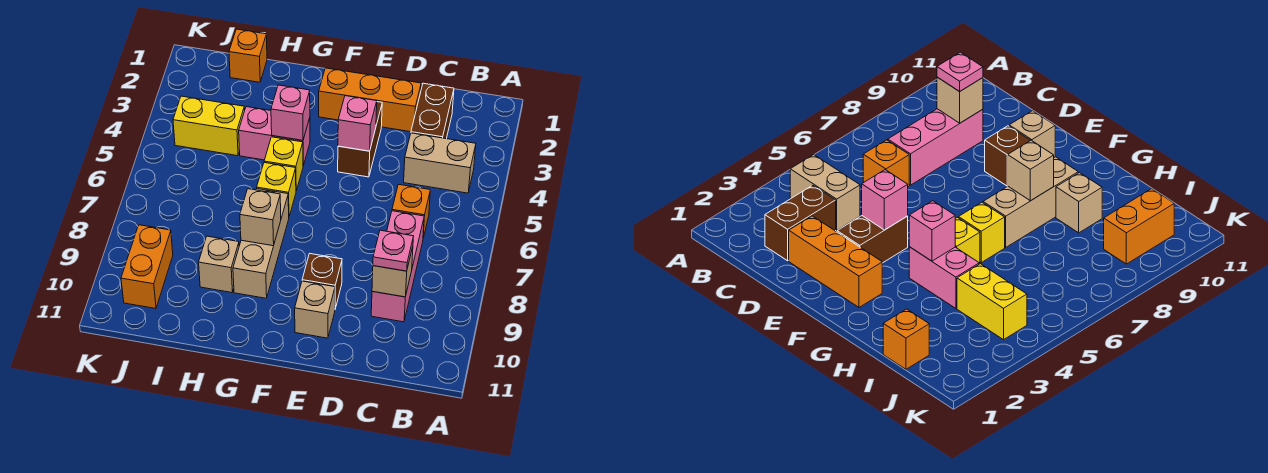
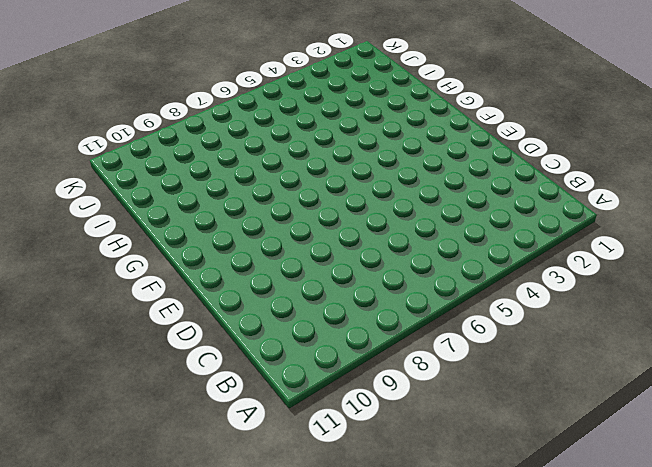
none -> tan 1x2 brick [404,133,476,193]
none -> brown 1x2 brick [411,83,454,139]
none -> orange 1x1 brick [392,184,430,238]

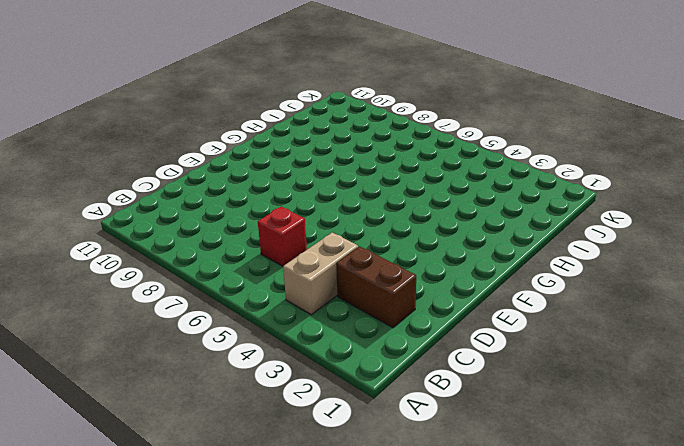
red 1x1 brick [258,207,307,266] -> orange 1x1 brick [392,184,430,238]
none -> pink 1x3 brick [371,211,424,322]
none -> orange 1x3 brick [319,68,421,132]
none -> brown 1x2 brick [338,102,382,177]

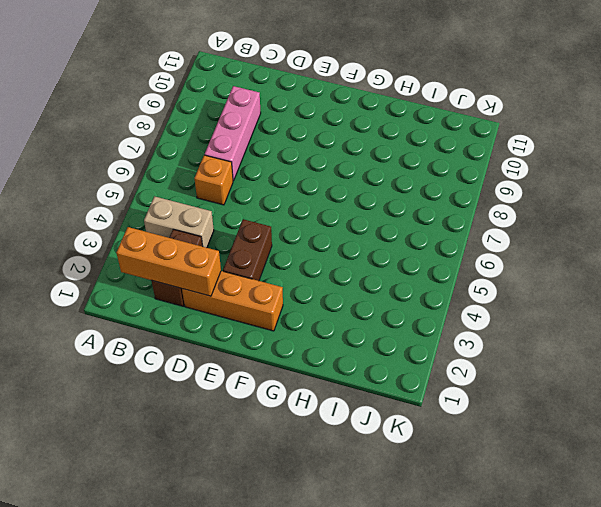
orange 1x3 brick [116,227,221,296] -> none
none -> brown 1x1 brick [302,254,342,309]
none -> tan 1x1 brick [295,281,335,338]
none -> pink 1x2 brick [239,107,310,166]

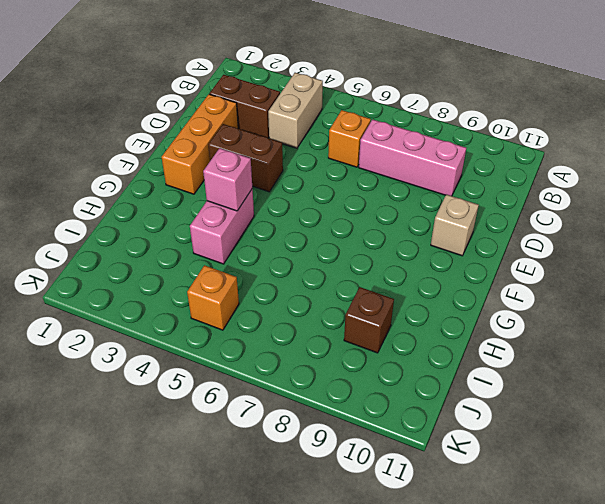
brown 1x1 brick [344,287,394,353] -> brown 1x1 brick moved to [302,254,342,309]
orange 1x1 brick [187,265,239,330] -> orange 1x1 brick moved to [229,29,267,82]
none -> yellow 1x1 brick [264,137,303,191]
none -> yellow 1x1 brick [257,163,296,216]
none -> tan 1x3 brick [233,188,289,298]

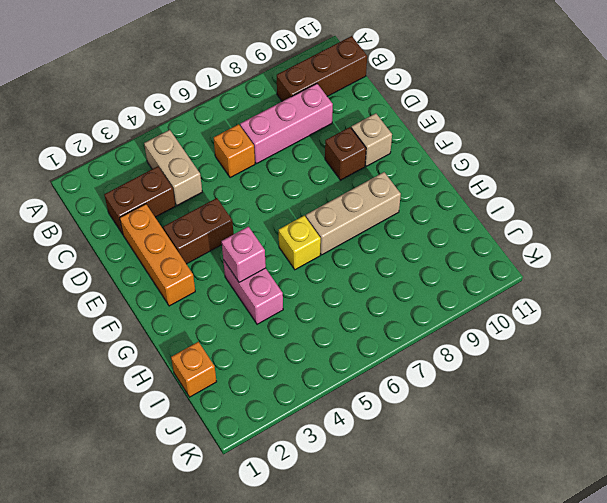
brown 1x3 brick [277,36,367,101] -> none
none -> yellow 1x1 brick [264,137,303,191]
none -> tan 1x1 brick [199,236,239,293]
none -> yellow 1x2 brick [173,96,245,156]

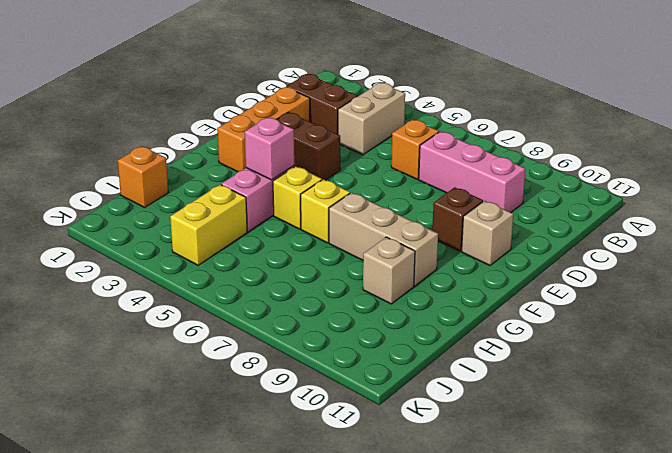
none -> orange 1x2 brick [121,225,173,309]
none -> tan 1x1 brick [372,247,413,297]
none -> pink 1x1 brick [338,96,377,151]

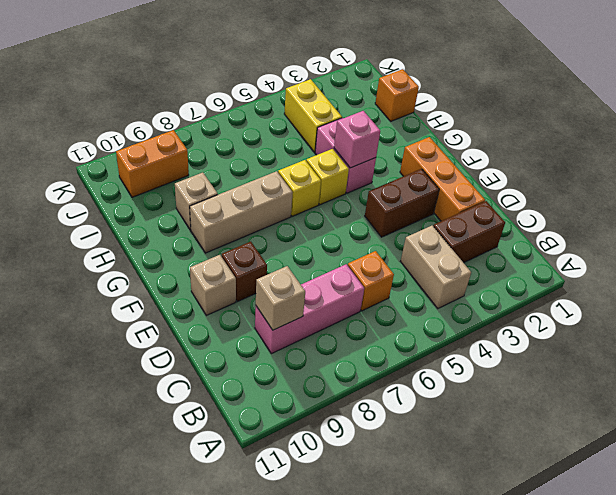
none -> pink 1x1 brick [338,96,377,151]
none -> tan 1x1 brick [240,189,281,246]
none -> pink 1x1 plate [373,230,413,271]

